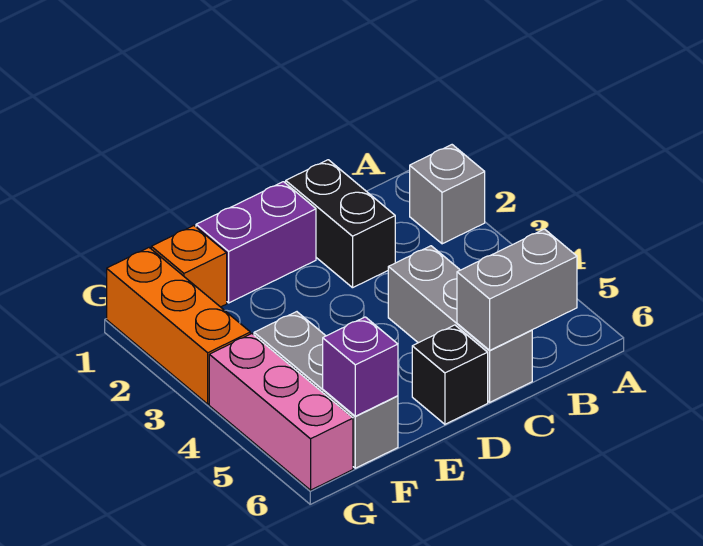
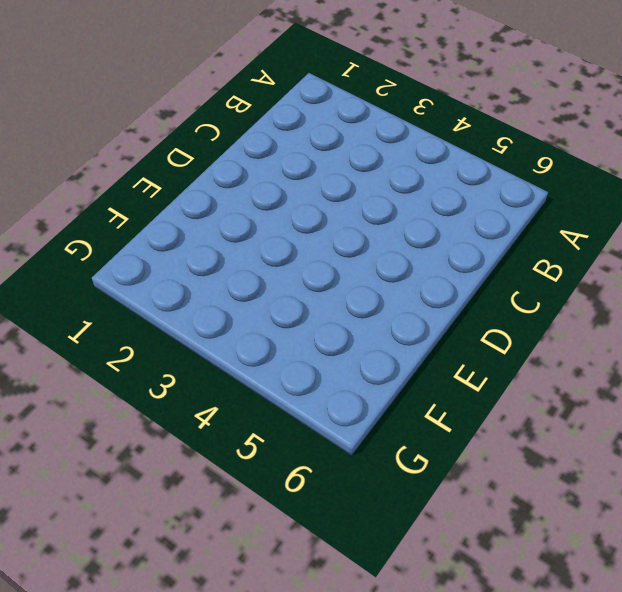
none -> grey 1x1 brick [410,145,485,244]
none -> black 1x2 brick [286,160,395,288]

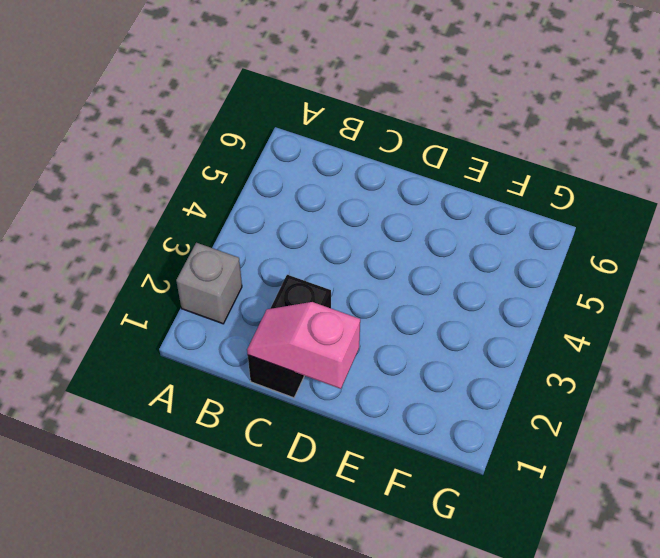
pink 1x2 slope [247,302,360,389] -> none
none -> grey 1x3 brick [388,246,532,402]
none -> purple 1x2 brick [196,182,316,303]

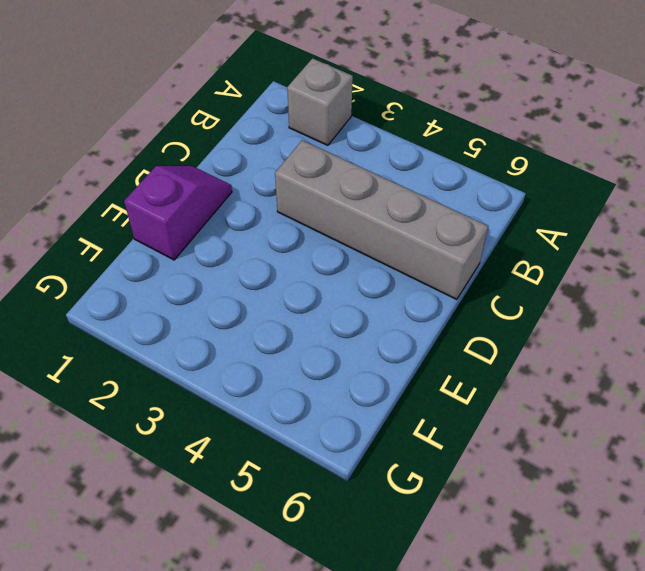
grey 1x4 brick [275,140,488,300] -> grey 1x3 brick [388,246,532,402]
purple 1x2 slope [124,166,232,260] -> purple 1x2 brick [196,182,316,303]
none -> black 1x2 brick [286,160,395,288]
none -> black 1x1 brick [412,325,488,424]

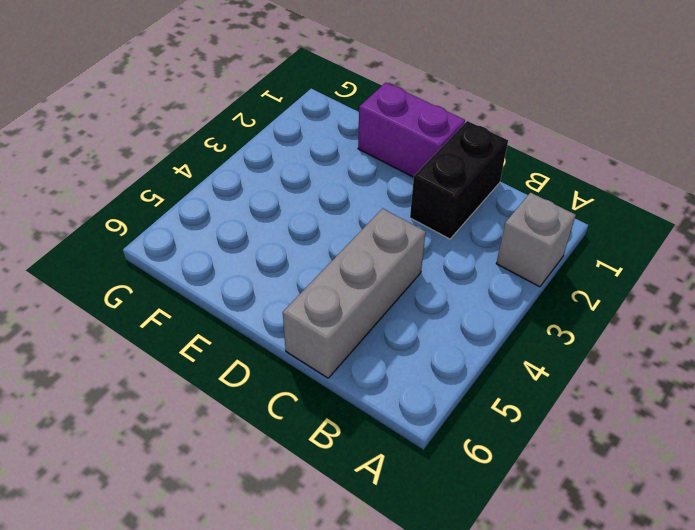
none -> black 1x1 brick [412,325,488,424]
none -> orange 1x1 brick [151,226,227,307]

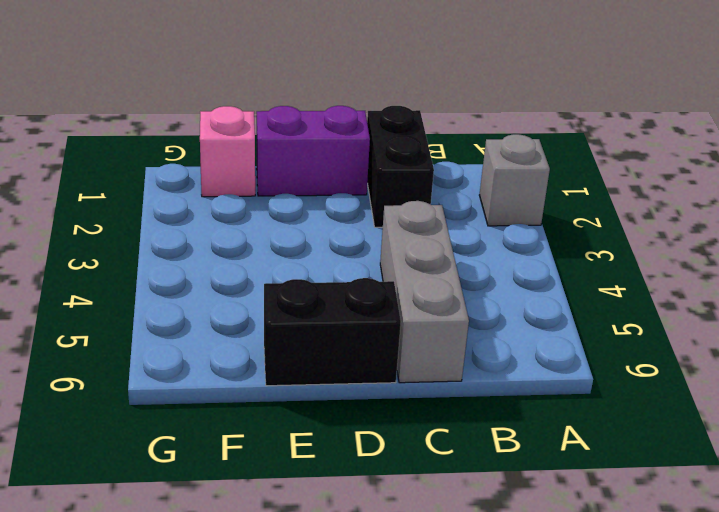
black 1x2 brick [264,278,401,386] -> black 1x1 brick [412,325,488,424]
pink 1x1 brick [200,106,255,197] -> orange 1x1 brick [151,226,227,307]
none -> grey 1x3 brick [254,312,398,468]
none -> orange 1x3 brick [107,248,250,404]

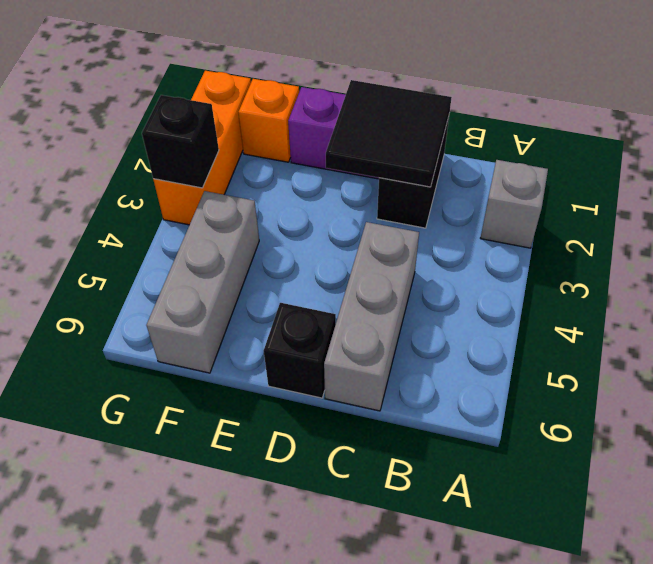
black 2x2 tile [326,80,452,187] -> none
black 1x1 brick [142,95,219,188] -> none
none -> pink 1x3 brick [209,334,353,490]
none -> grey 1x2 brick [457,229,577,350]

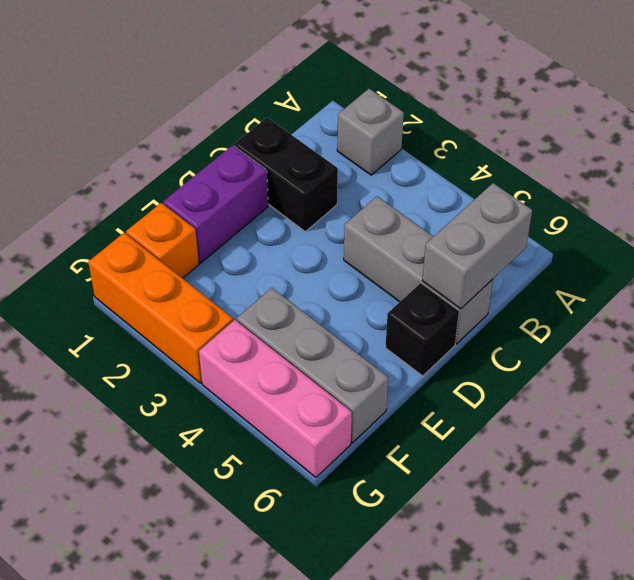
none -> purple 1x1 brick [323,317,398,416]

